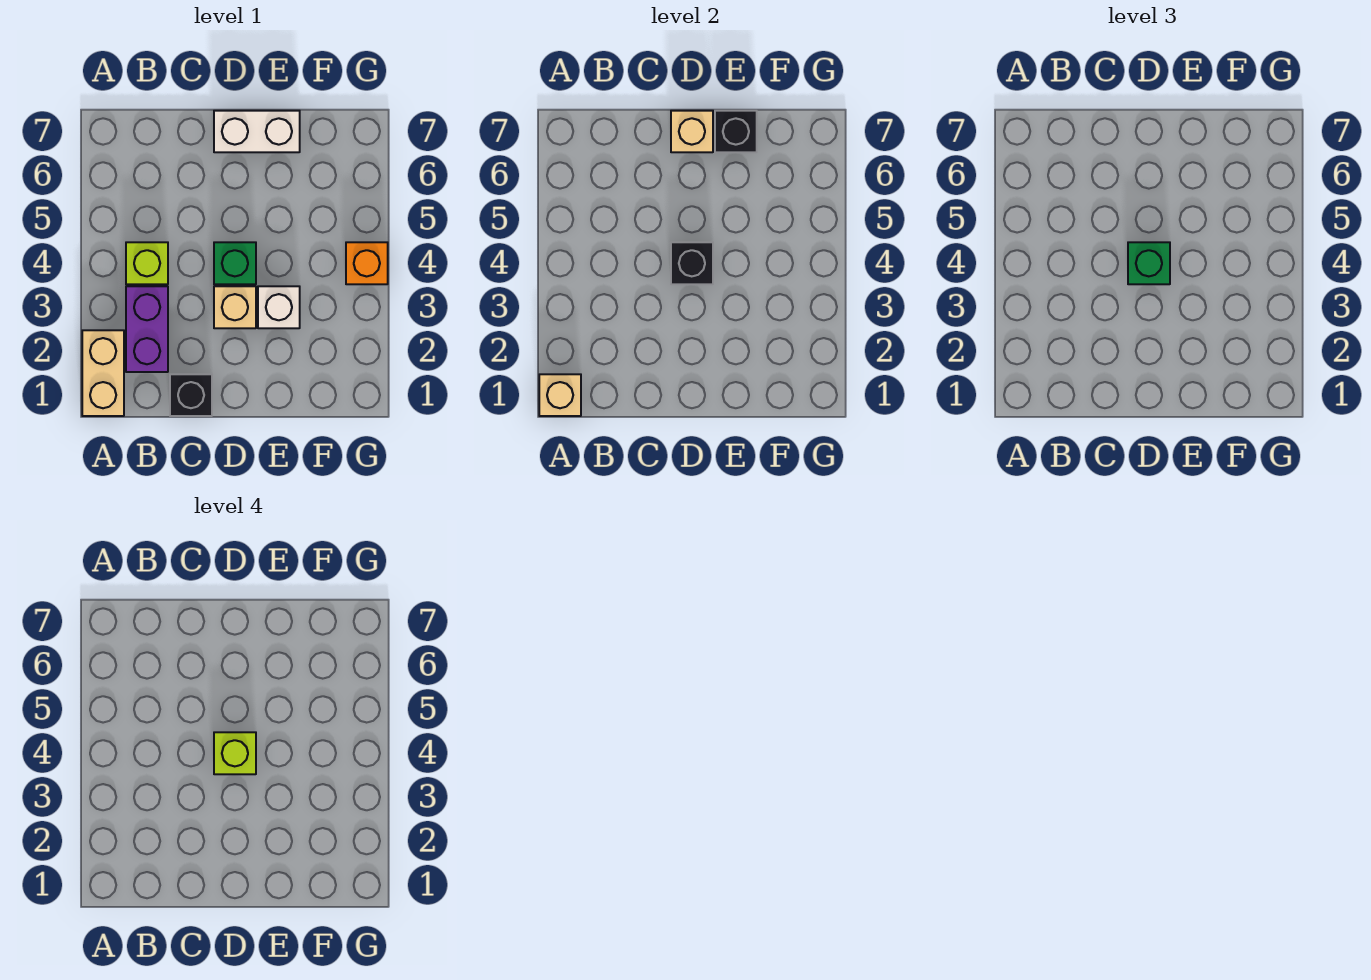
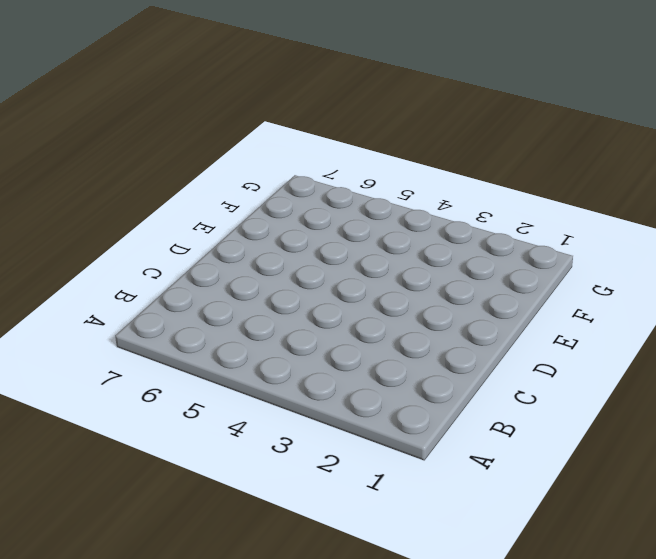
none -> tan 1x2 brick [82,330,124,416]
none -> purple 1x2 brick [126,286,168,372]
none -> lime 1x1 brick [126,242,168,284]

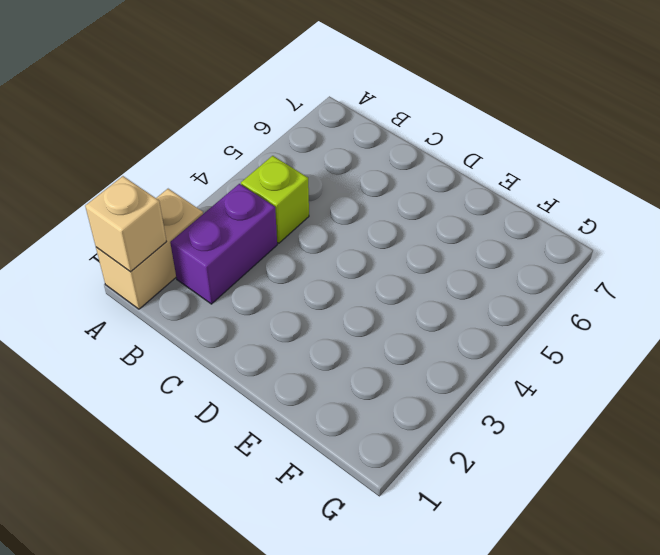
none -> black 1x1 brick [170,374,212,416]
none -> tan 1x1 brick [214,286,256,328]
none -> green 1x1 brick [214,242,256,284]

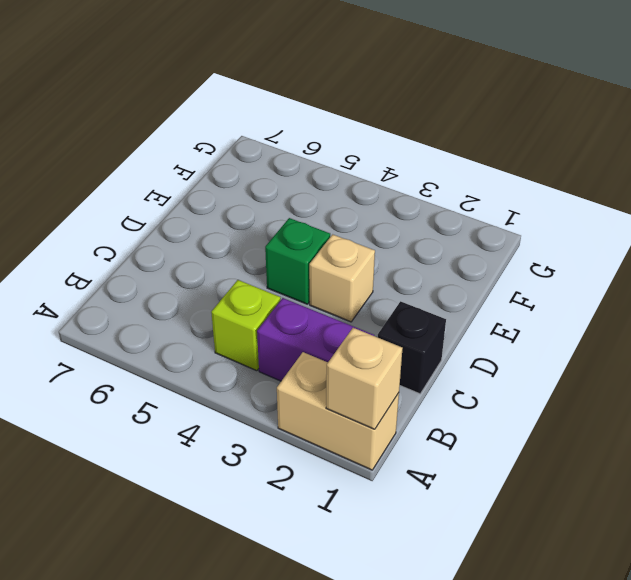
none -> white 1x2 brick [214,111,300,152]
none -> white 1x1 brick [258,286,300,328]
none -> orange 1x1 brick [346,242,388,284]

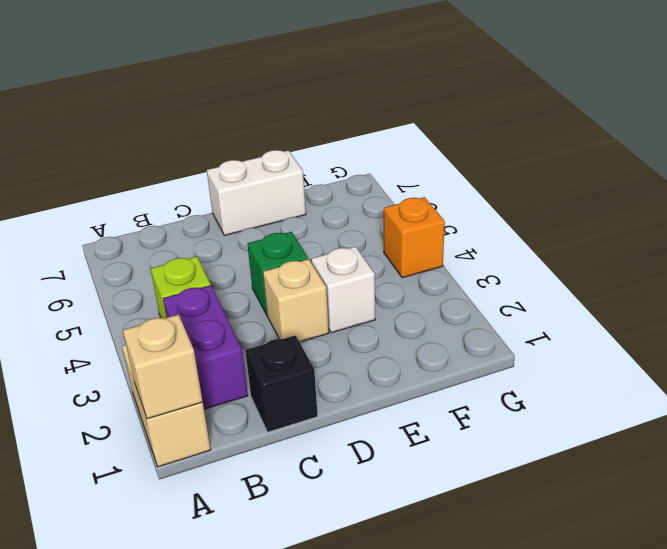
none -> black 1x1 brick [671,242,713,284]
none -> tan 1x1 brick [671,111,713,152]
none -> black 1x1 brick [715,111,757,152]

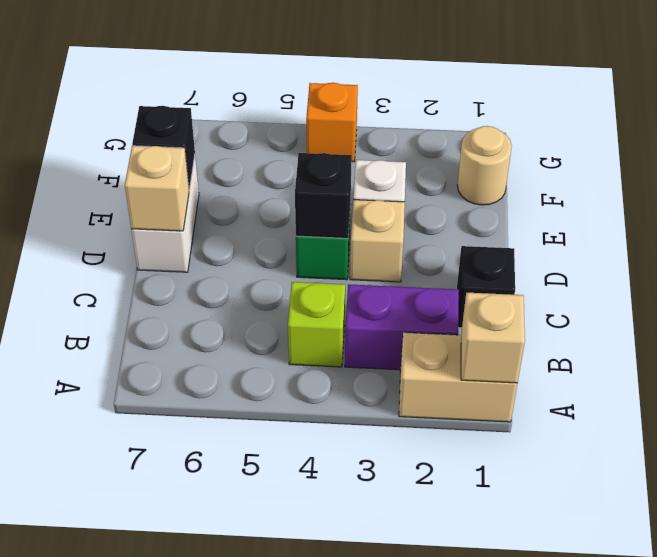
tan 1x1 round brick [457,126,512,205] -> none
none -> green 1x1 brick [1128,242,1170,284]
none -> lime 1x1 brick [214,732,256,774]

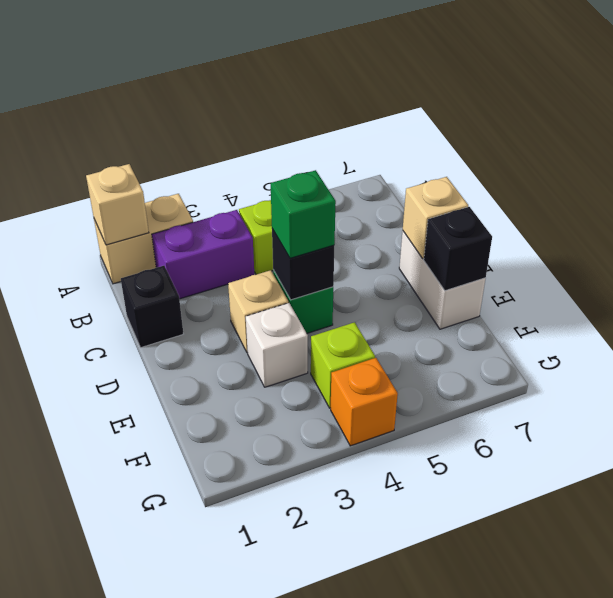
lime 1x1 brick [311,322,375,408] -> lime 1x1 brick moved to [214,732,256,774]

